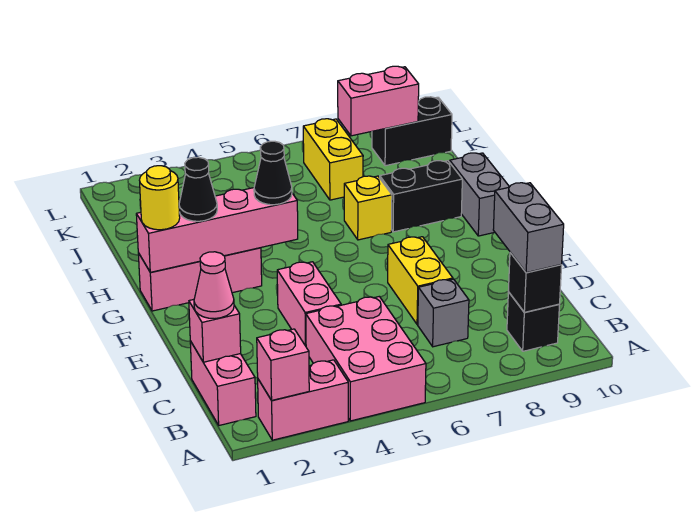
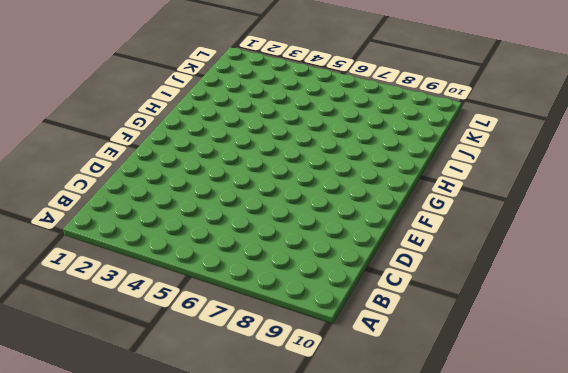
none -> pink 1x2 brick [258,360,348,440]
none -> pink 2x3 brick [306,297,426,421]
none -> pink 1x2 brick [190,341,256,425]

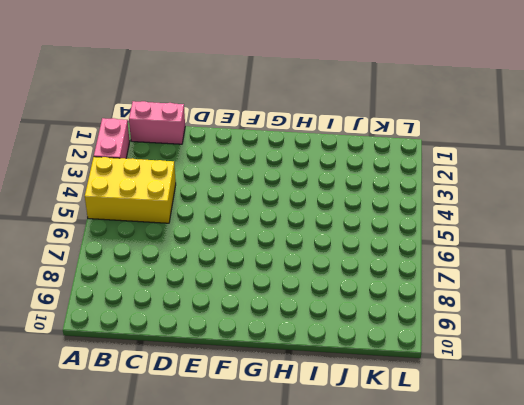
yellow 2x3 brick [85,157,176,223] -> pink 2x3 brick [306,297,426,421]
none -> black 1x1 brick [507,292,560,351]
none -> grey 1x1 brick [418,279,469,347]
none -> pink 1x2 brick [277,262,341,346]

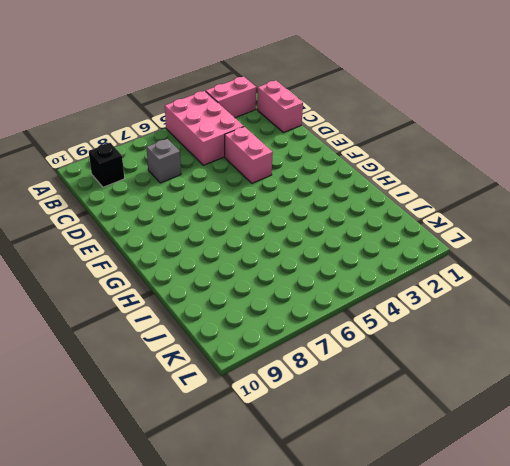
none -> yellow 1x2 brick [388,237,453,325]
none -> pink 1x3 brick [138,248,262,311]
none -> grey 1x2 brick [450,153,509,236]

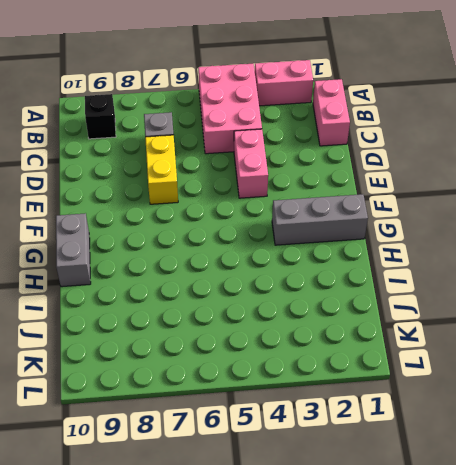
grey 1x3 brick [272,194,368,245] -> pink 1x3 brick [138,248,262,311]
none -> yellow 1x1 brick [344,176,392,240]
none -> black 1x2 brick [380,161,462,232]
none -> yellow 1x2 brick [303,119,363,200]

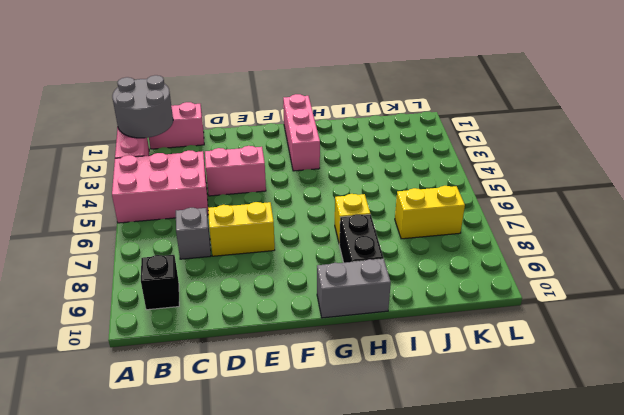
grey 2x2 round brick [112,75,173,138] -> pink 1x1 brick [257,329,309,400]
none -> black 1x2 brick [372,97,452,166]
none -> black 1x1 brick [508,253,562,312]
none -> pink 1x1 brick [189,300,241,362]

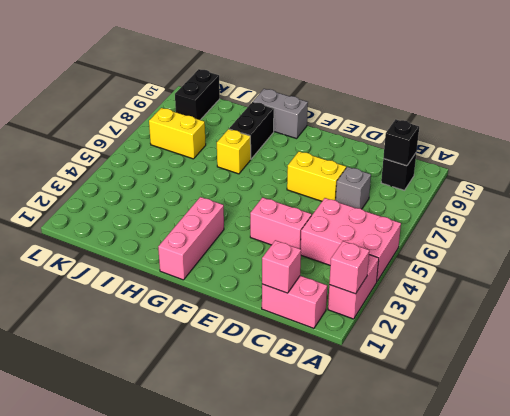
none -> pink 1x4 brick [136,188,298,272]
none -> pink 1x2 brick [338,66,419,136]
none -> grey 1x2 brick [493,183,564,273]

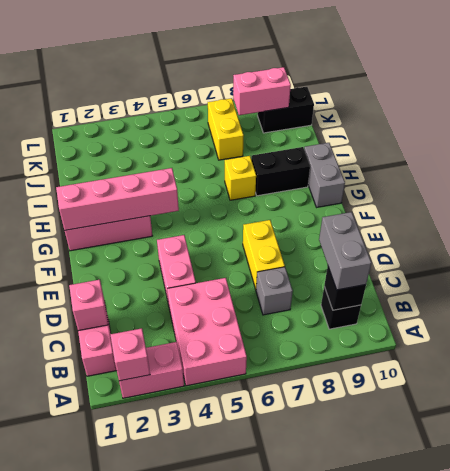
none -> pink 1x1 cone [194,252,234,319]
none -> yellow 1x1 round brick [140,166,180,230]
none -> black 1x1 cone [179,157,217,221]

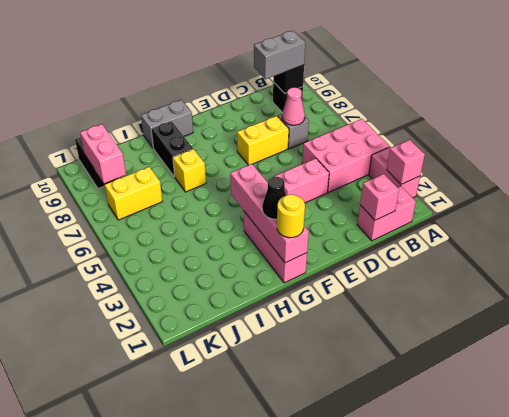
pink 1x1 cone [282,87,305,125] -> pink 1x1 cone moved to [194,252,234,319]
none -> black 1x1 cone [254,141,292,205]

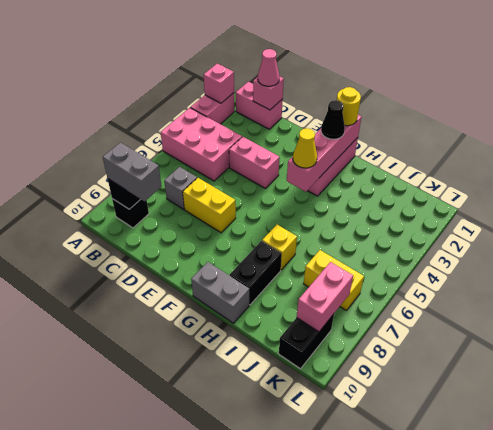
yellow 1x1 cone [293,128,317,168] -> black 1x1 cone [254,141,292,205]

